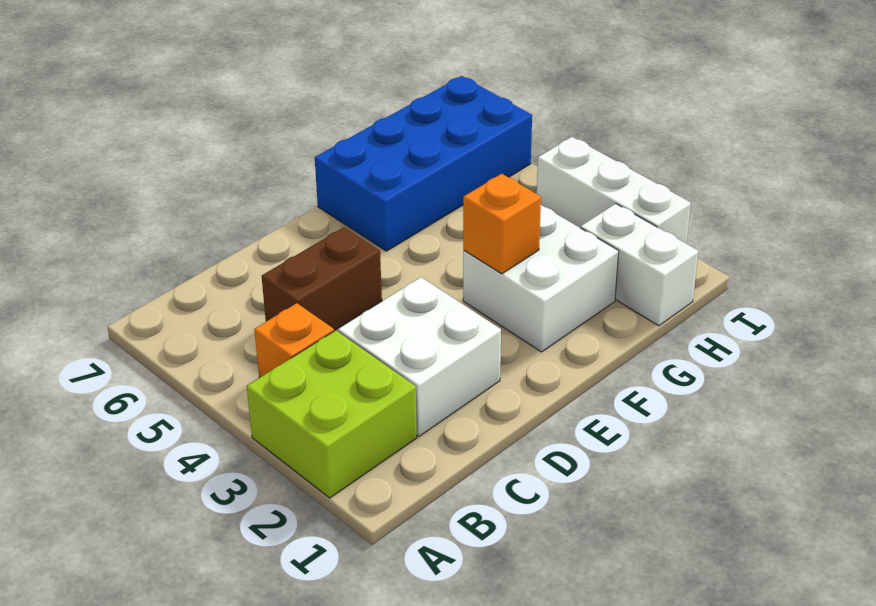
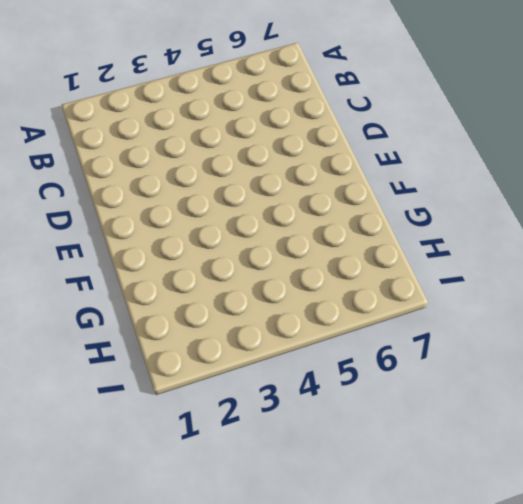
none -> lime 2x2 brick [247,330,417,498]
none -> orange 1x1 brick [254,303,334,378]

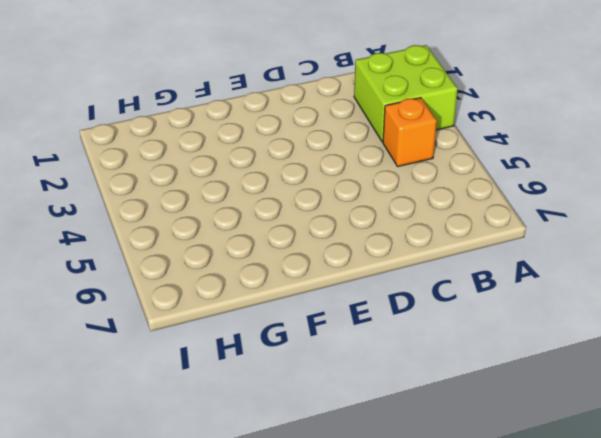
none -> white 2x2 brick [338,277,501,436]
none -> brown 1x2 brick [262,227,382,331]

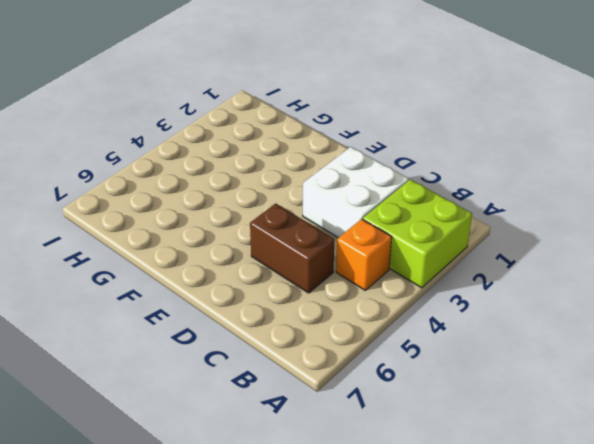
none -> white 2x2 brick [463,205,619,352]
none -> blue 2x4 brick [315,76,532,251]

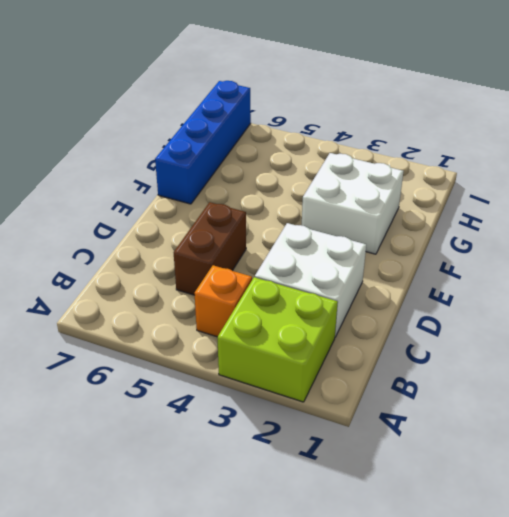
blue 1x4 brick [155,81,251,204] -> blue 2x4 brick [315,76,532,251]
none -> white 1x2 brick [581,204,698,326]
none -> white 1x3 brick [537,137,691,244]

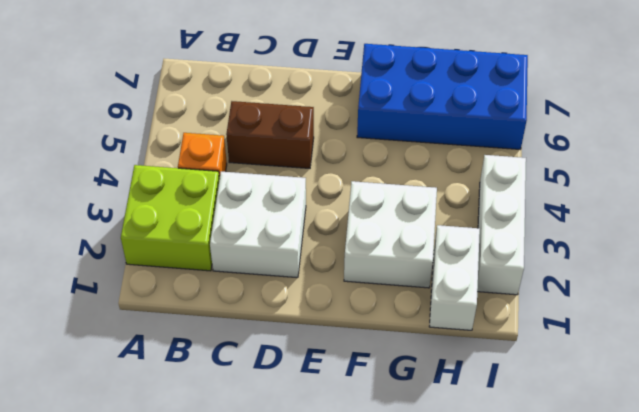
none -> orange 1x1 brick [463,174,541,274]

